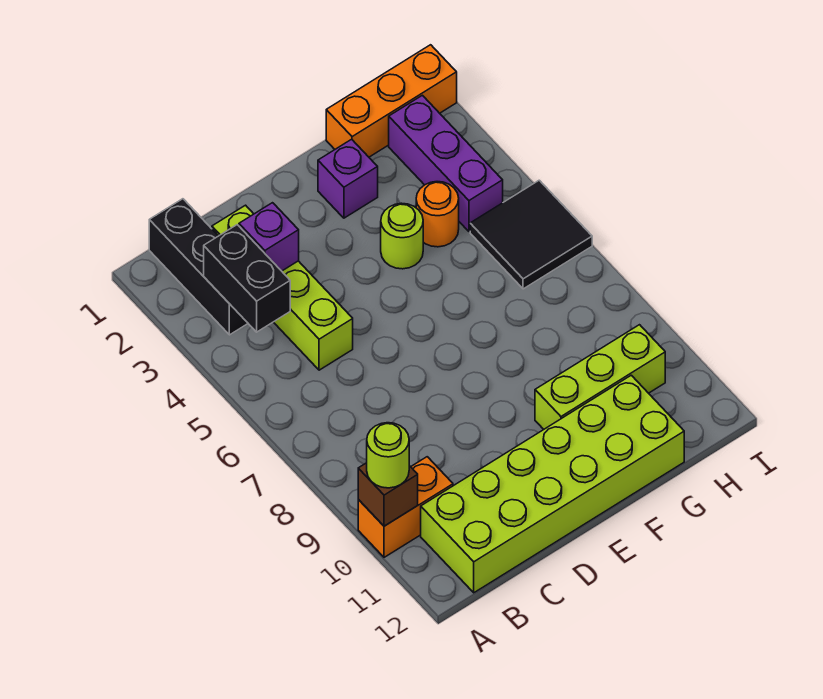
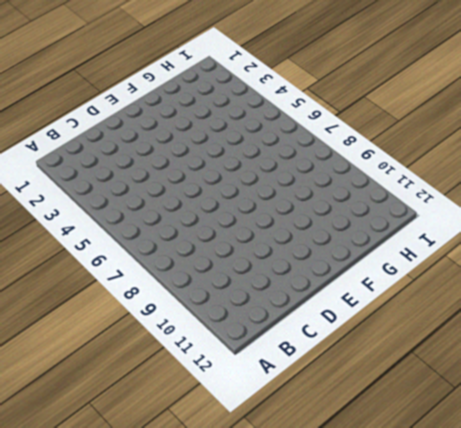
none -> orange 1x2 brick [358,457,453,557]
none -> black 1x3 brick [149,199,248,335]
none -> lime 2x6 brick [421,375,684,593]

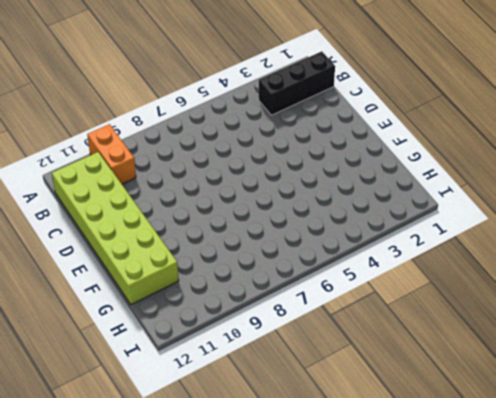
none -> lime 1x4 brick [212,205,353,370]
none -> purple 1x1 brick [318,139,378,218]
none -> lime 1x1 round brick [381,203,423,269]

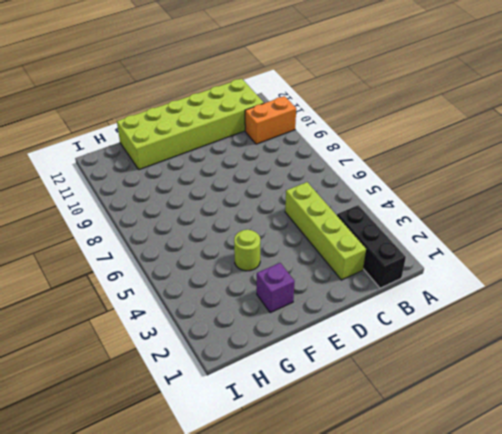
none -> lime 1x3 brick [535,325,665,429]
none -> orange 1x3 brick [326,45,457,157]
none -> orange 1x1 round brick [416,182,459,247]

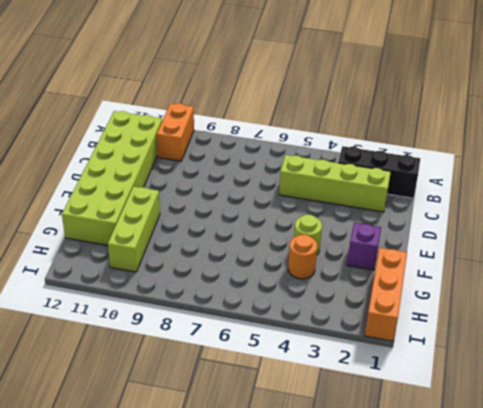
none -> purple 1x3 brick [389,95,503,231]
none -> black 2x2 tile [470,180,592,289]
none -> brown 1x1 brick [358,463,418,526]

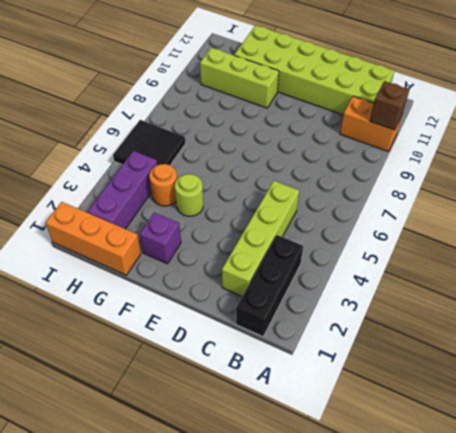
none -> black 1x2 brick [204,225,290,332]
none -> purple 1x1 brick [239,203,299,271]
none -> lime 1x1 round brick [367,423,409,488]

